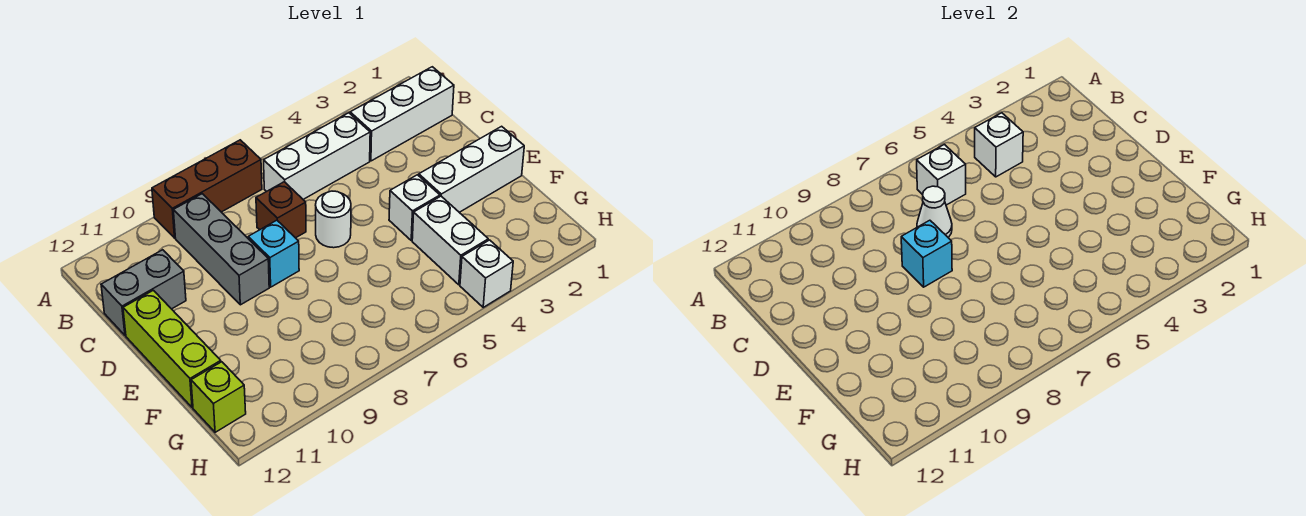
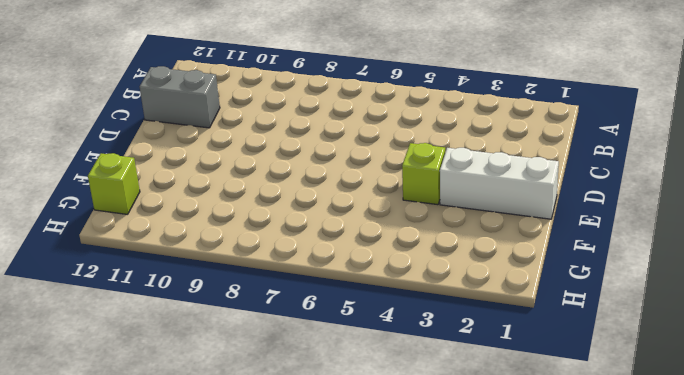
lime 1x1 brick [402,143,445,205] -> white 1x1 brick [389,175,440,240]
none -> brown 1x3 brick [152,140,262,238]
none -> white 1x3 brick [350,67,454,161]
none -> white 1x3 brick [264,113,370,199]

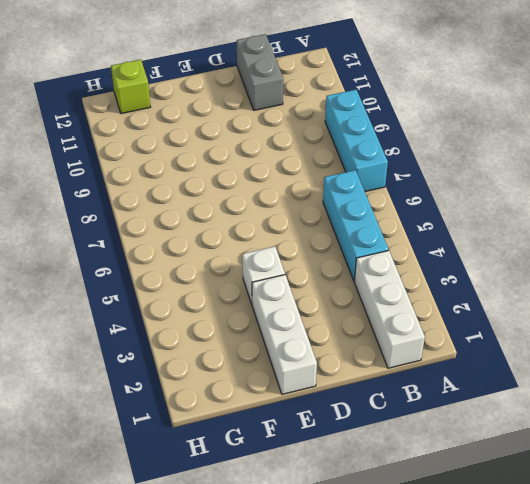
cyan 1x3 brick [325,90,388,191] -> brown 1x3 brick [152,140,262,238]
cyan 1x3 brick [323,170,388,281] -> white 1x3 brick [264,113,370,199]
none -> grey 1x3 brick [173,194,269,305]
none -> brown 1x1 brick [256,182,306,238]
none -> white 1x1 round brick [316,191,351,248]

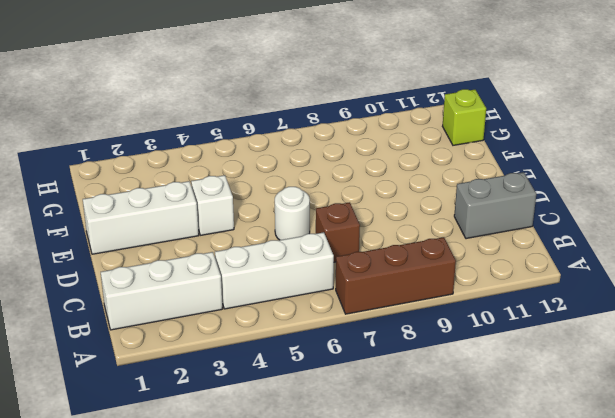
none -> grey 1x3 brick [173,194,269,305]
none -> cyan 1x1 brick [248,220,299,287]
none -> lime 1x3 brick [123,290,221,407]

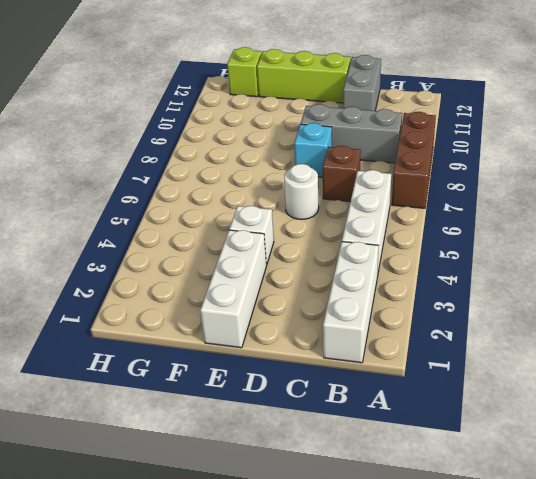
none -> white 1x2 brick [412,196,488,285]
none -> white 1x1 brick [460,240,513,307]
none -> white 1x1 brick [975,113,1023,177]

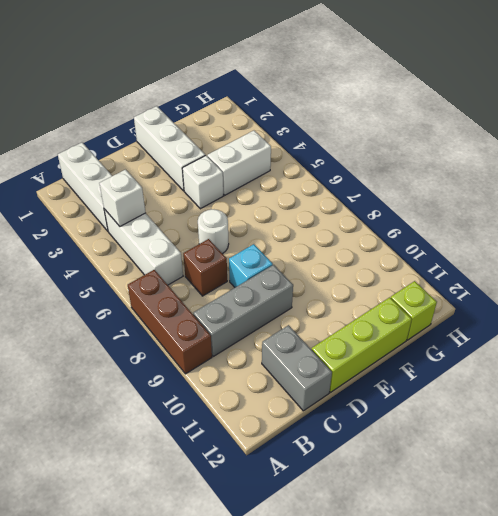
none -> white 1x1 brick [460,240,513,307]
none -> white 1x1 brick [917,144,966,205]
none -> white 1x1 cone [917,186,952,237]

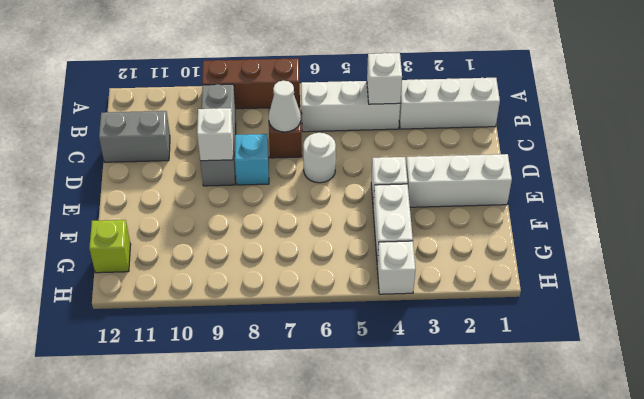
white 1x1 brick [197,108,233,161] -> white 1x1 brick moved to [917,144,966,205]
none -> lime 1x3 brick [123,290,221,407]
none -> cyan 1x1 brick [901,220,952,287]

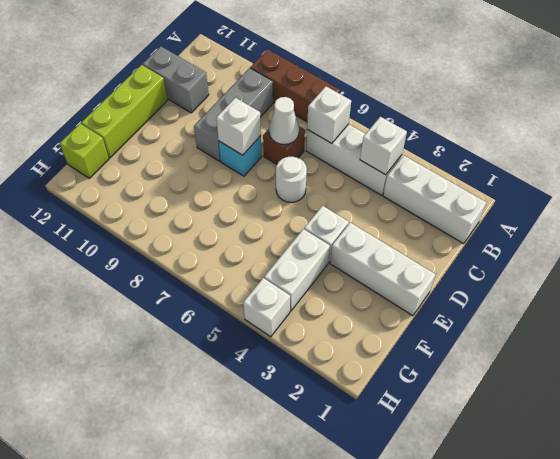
white 1x1 brick [216,98,261,155] -> cyan 1x1 brick [901,220,952,287]

